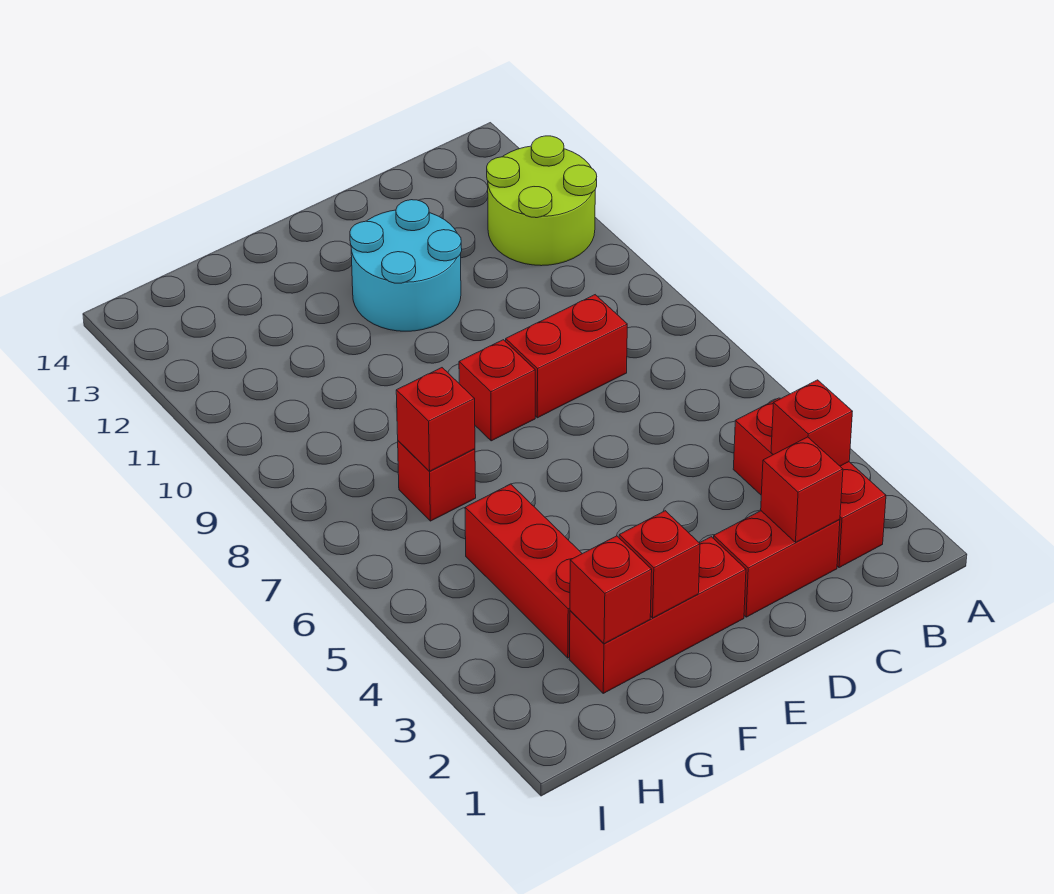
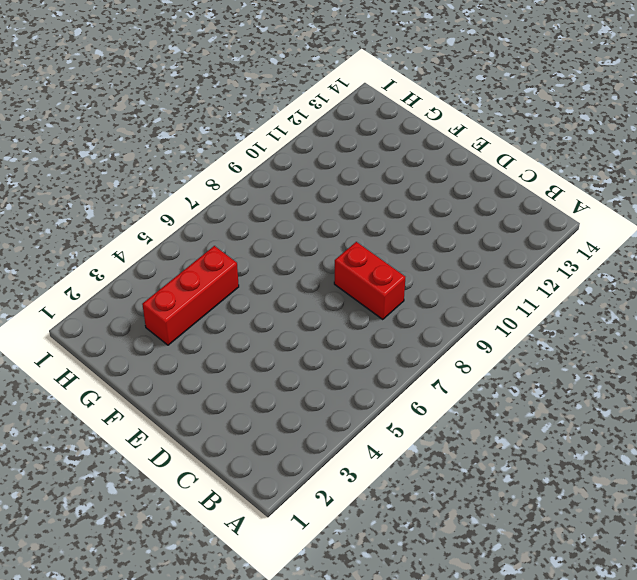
none -> lime 2x2 round brick [487,136,597,266]
none -> red 1x3 brick [733,398,886,568]
none -> red 1x2 brick [714,511,840,617]

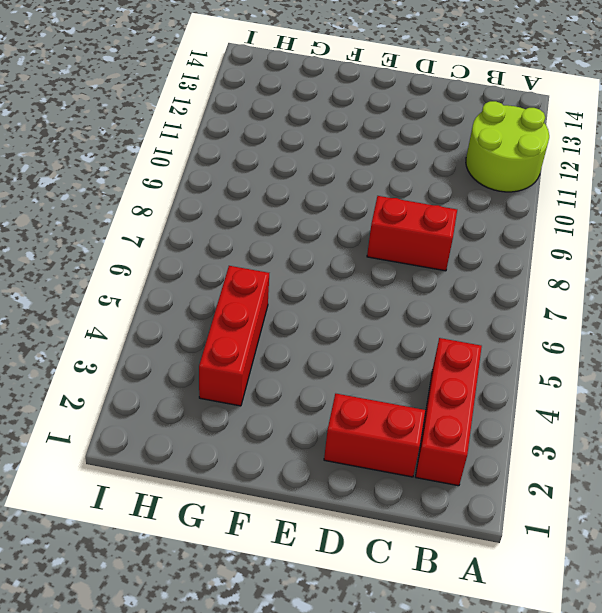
none -> cyan 2x2 round brick [350,200,462,331]
none -> red 1x3 brick [569,537,746,693]
none -> red 1x1 brick [459,340,535,441]

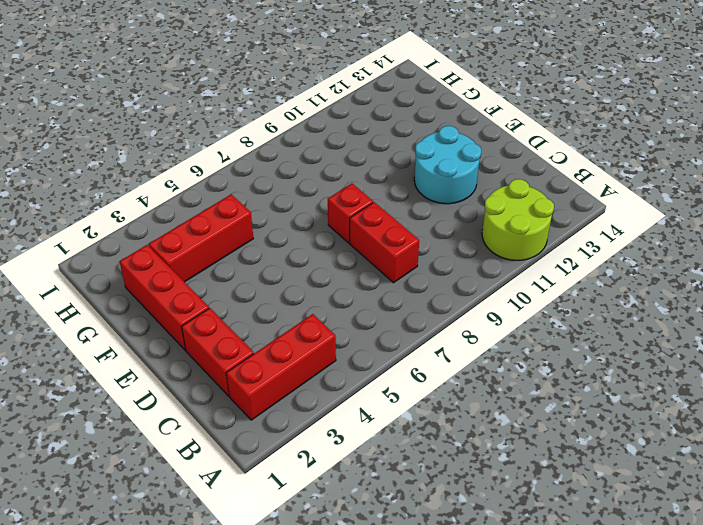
none -> red 1x1 brick [398,441,476,521]
none -> red 1x1 brick [771,380,852,466]
none -> red 1x1 brick [761,437,843,542]

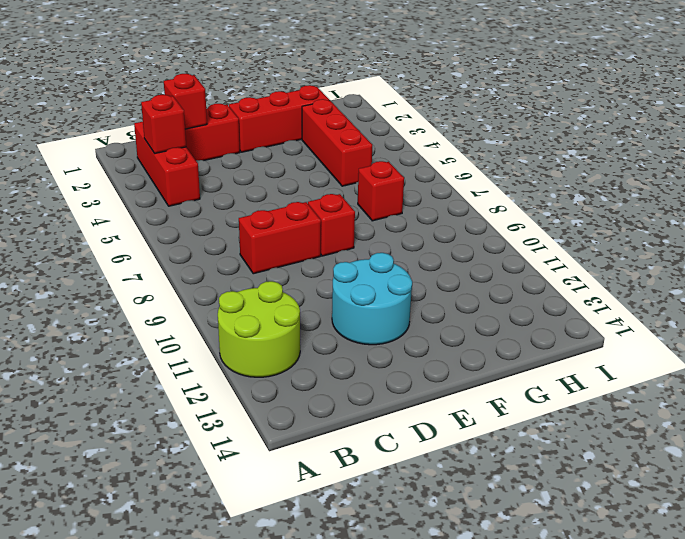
none -> red 1x1 brick [619,511,700,618]
none -> red 1x1 brick [570,536,652,644]
none -> red 1x1 brick [396,368,475,471]

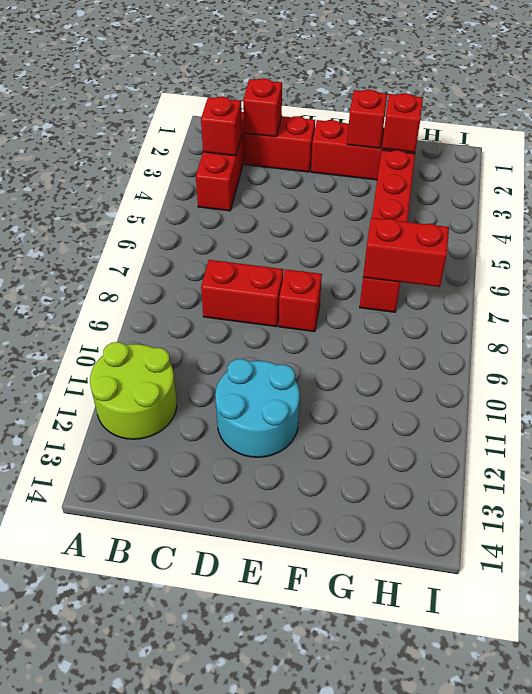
red 1x2 brick [363,218,449,287] -> red 1x1 brick [396,368,475,471]

